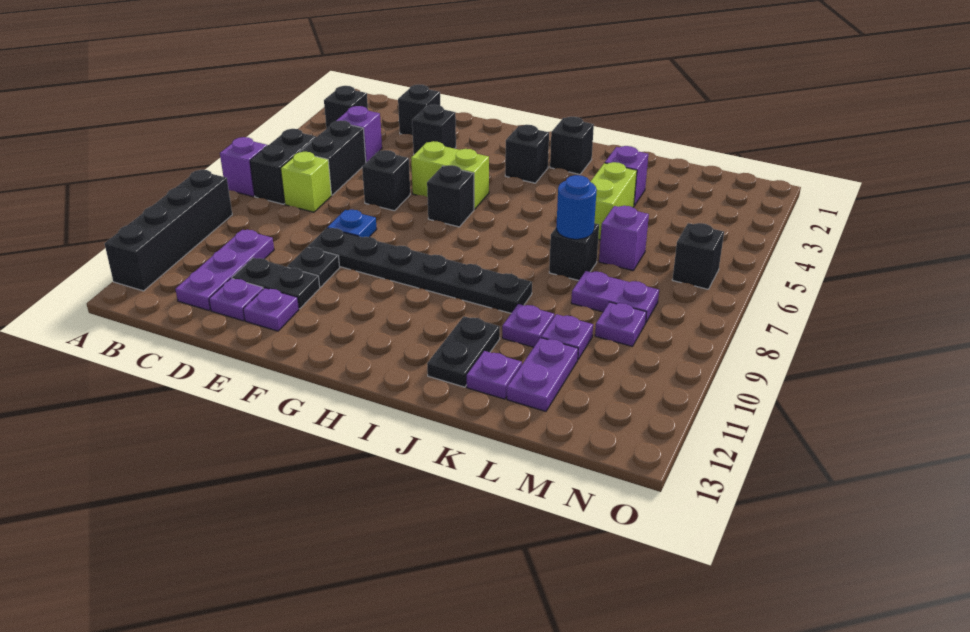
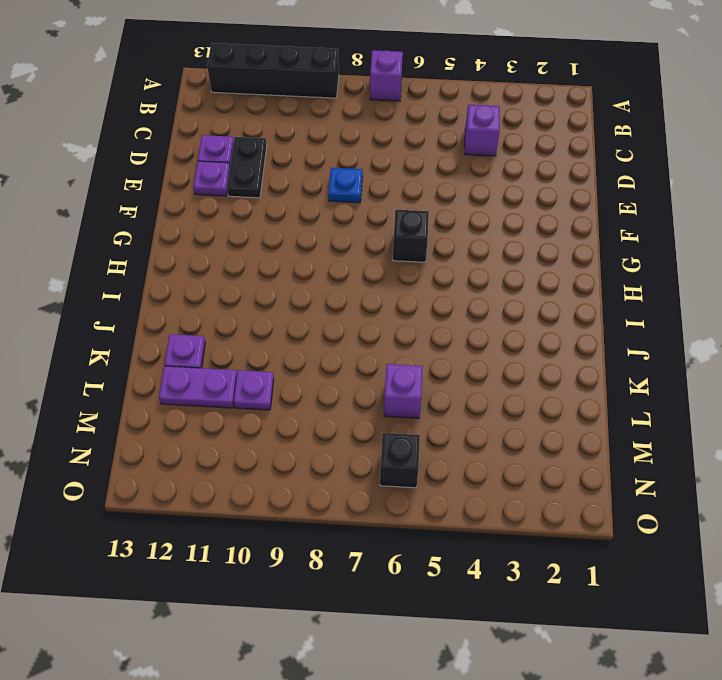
none -> black 1x1 brick [324,86,368,129]
none -> black 1x2 brick [250,129,316,204]
none -> black 1x2 brick [300,120,366,195]
none -> lime 1x1 brick [281,152,332,212]

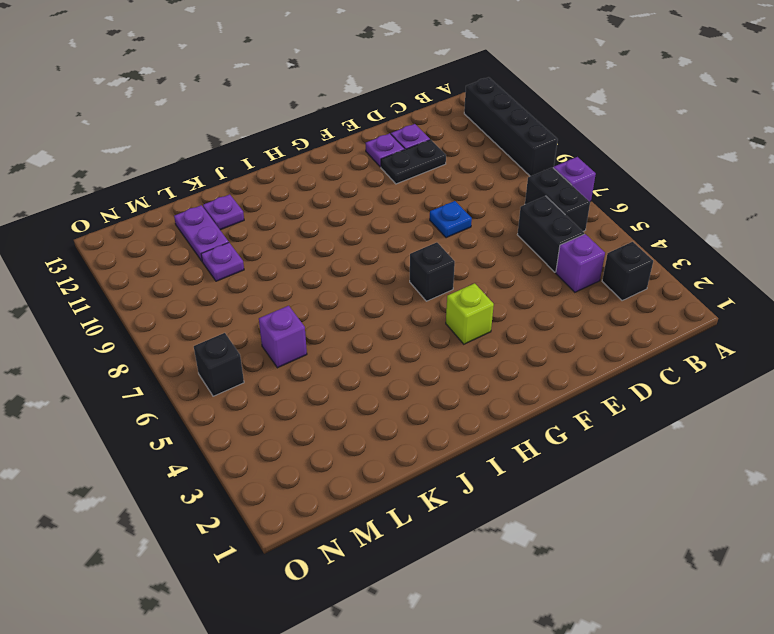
lime 1x1 brick [446,283,494,344] -> lime 1x1 brick moved to [281,152,332,212]
none -> purple 1x3 plate [175,230,274,310]
none -> black 1x1 brick [398,85,440,135]
none -> black 1x1 brick [412,105,456,154]
none -> black 1x1 brick [362,150,410,211]

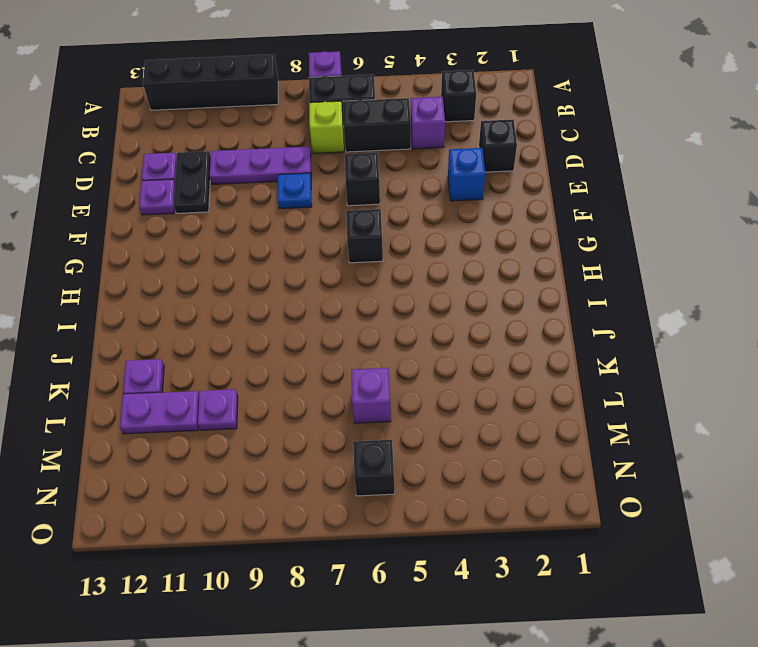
purple 1x3 plate [210,147,311,185] -> purple 1x3 plate moved to [175,230,274,310]
blue 1x1 brick [448,148,485,201] -> black 1x1 brick [412,105,456,154]
none -> black 1x6 plate [308,228,532,313]
none -> black 1x1 plate [287,247,340,287]
none -> lime 1x2 brick [411,141,489,209]
none -> black 1x1 brick [505,125,549,183]

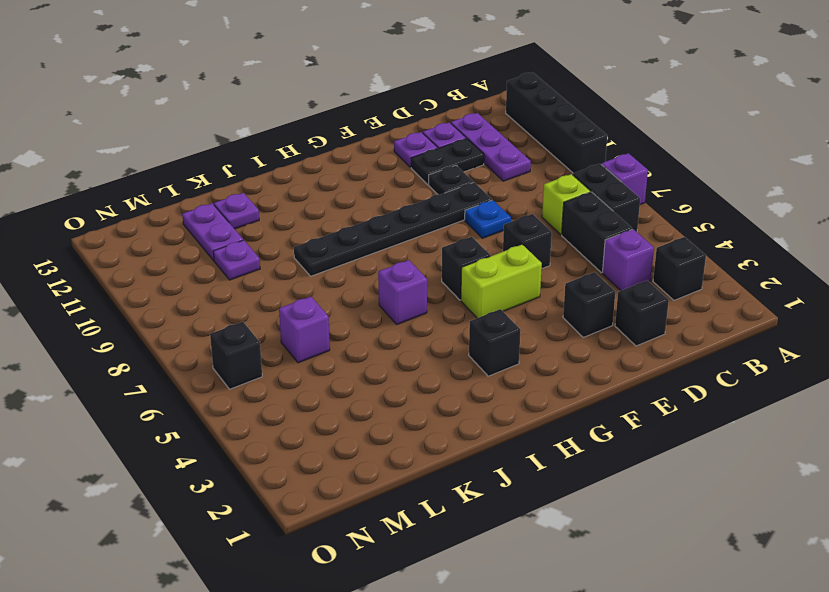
purple 1x1 brick [378,260,427,324] -> purple 1x1 brick moved to [605,146,648,206]
none -> black 1x1 brick [550,117,594,174]
none -> black 1x2 plate [427,316,500,387]
none -> lime 1x2 brick [590,162,637,240]
none -> black 1x1 brick [549,223,599,281]

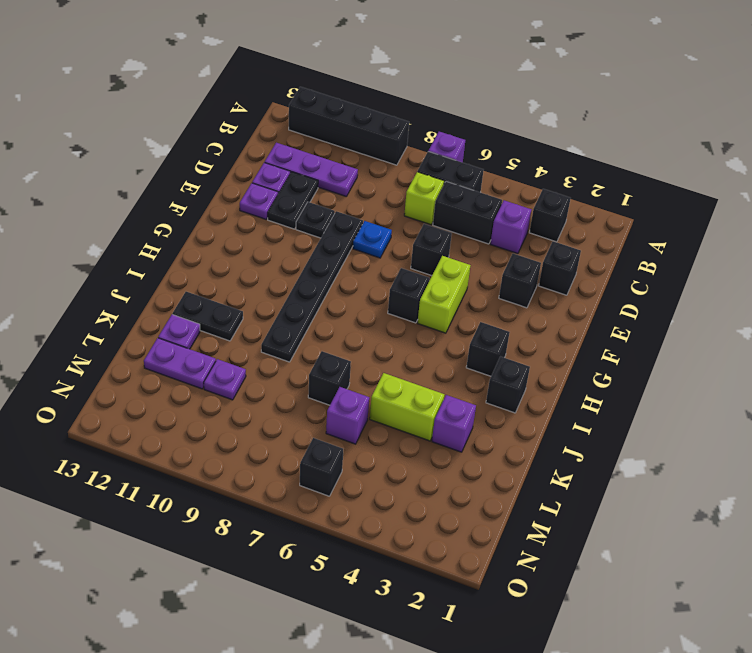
none -> purple 1x1 plate [502,304,554,347]
none -> purple 1x2 plate [571,271,659,323]
none -> purple 1x1 plate [595,302,646,346]
none -> blue 1x1 round brick [556,175,597,239]

